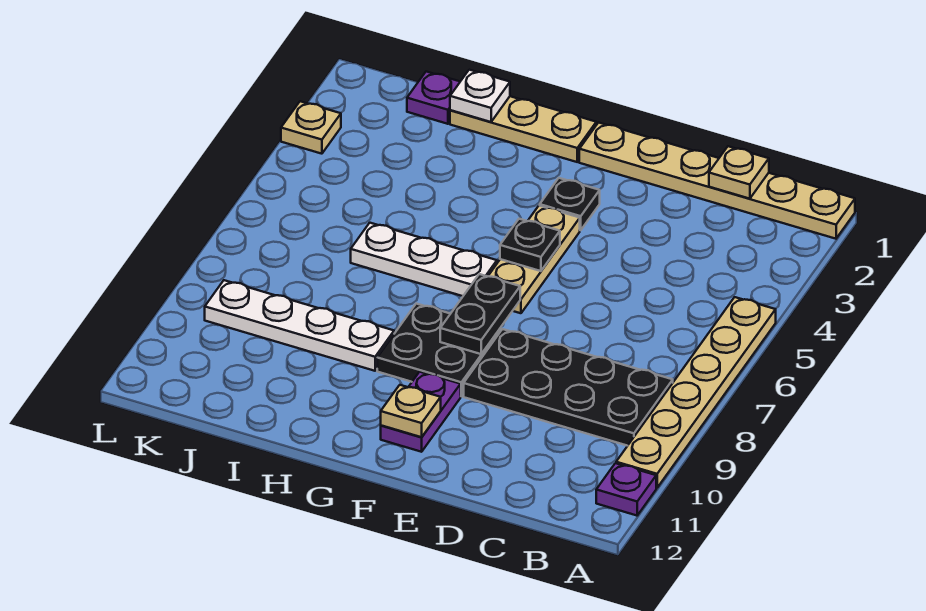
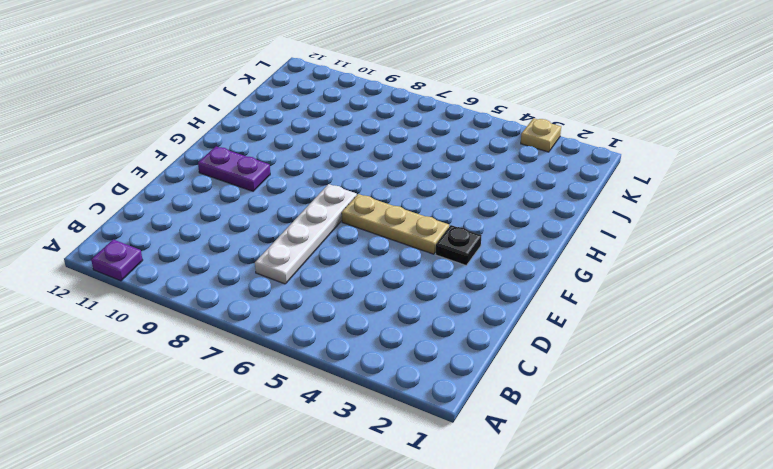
white 1x4 plate [255,184,357,284] -> white 1x4 plate moved to [205,280,394,371]
none -> tan 1x6 plate [579,123,855,239]
none -> tan 1x6 plate [616,297,776,488]
none -> black 2x4 plate [464,329,673,446]

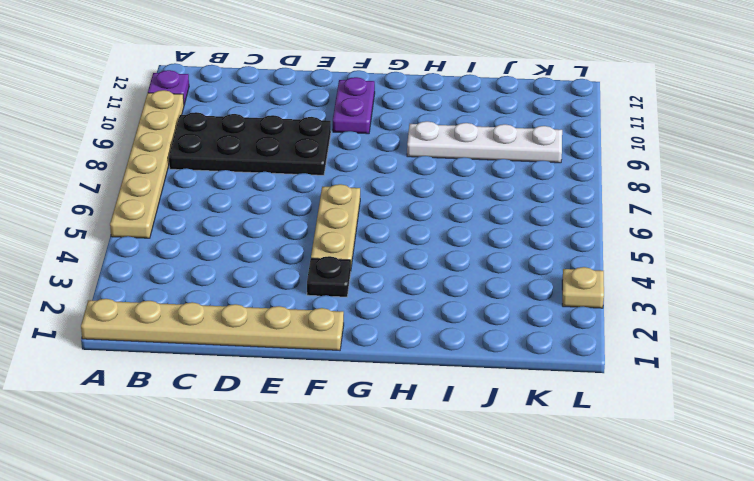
none -> black 2x2 plate [377,304,500,396]
none -> tan 1x3 plate [450,96,596,162]
none -> white 1x3 plate [351,223,497,296]

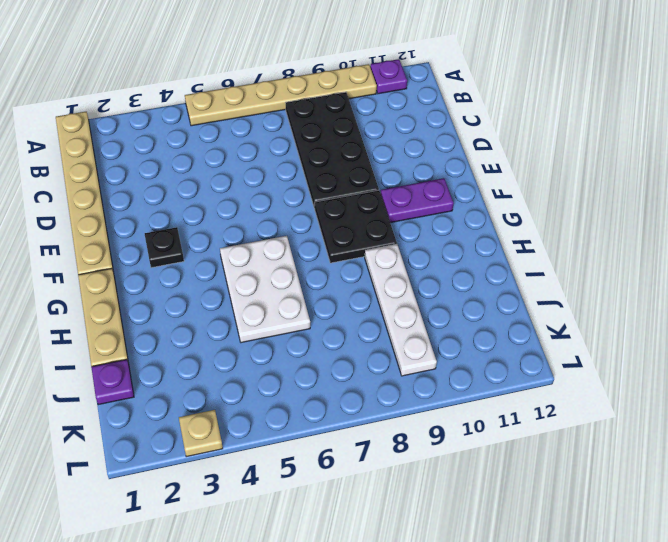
white 2x3 plate [220,236,310,343] -> white 1x3 plate [351,223,497,296]
none -> tan 1x3 plate [488,206,580,313]
none -> tan 1x1 plate [709,146,769,199]
none -> black 1x1 plate [500,219,560,271]

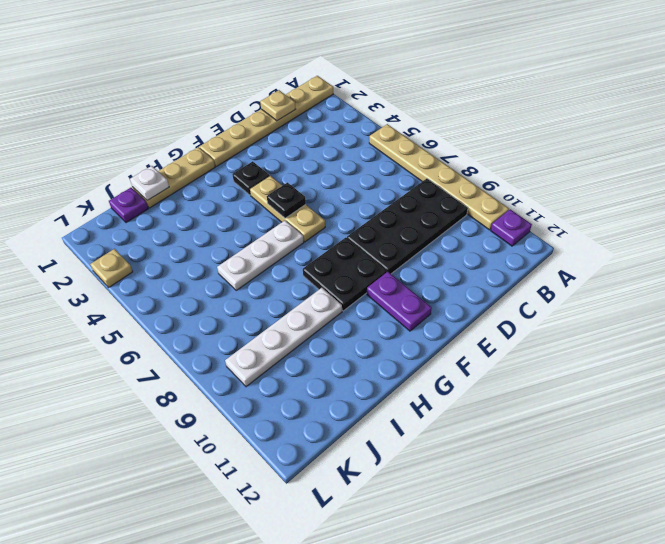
none -> black 1x2 plate [440,274,520,354]
none -> tan 1x1 plate [381,385,441,437]

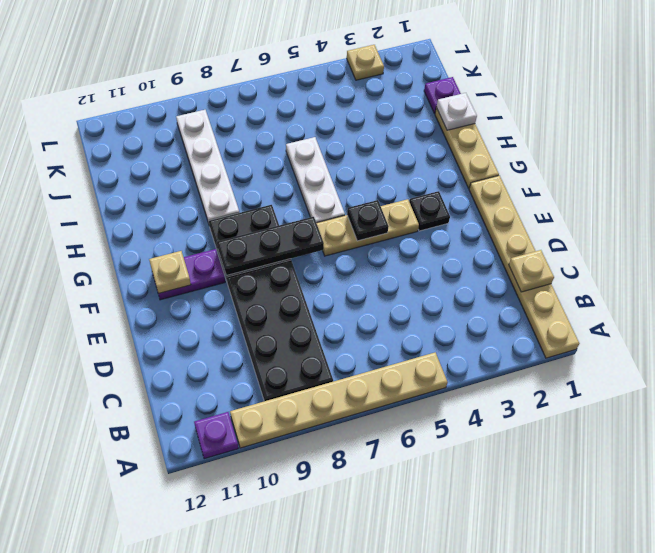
black 1x3 plate [217,217,324,276] -> black 1x2 plate [440,274,520,354]

